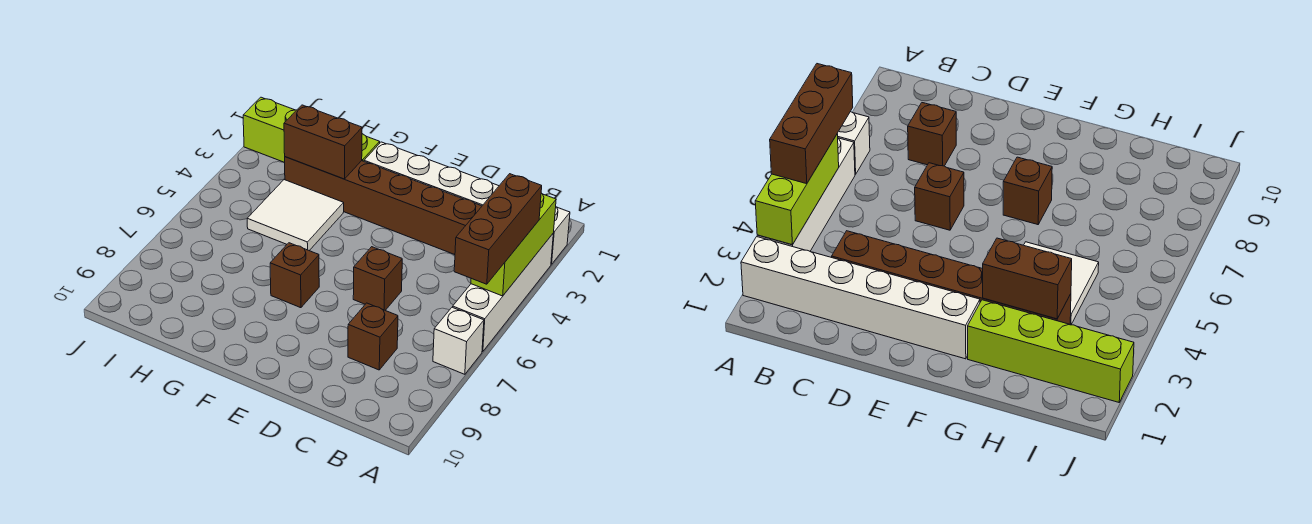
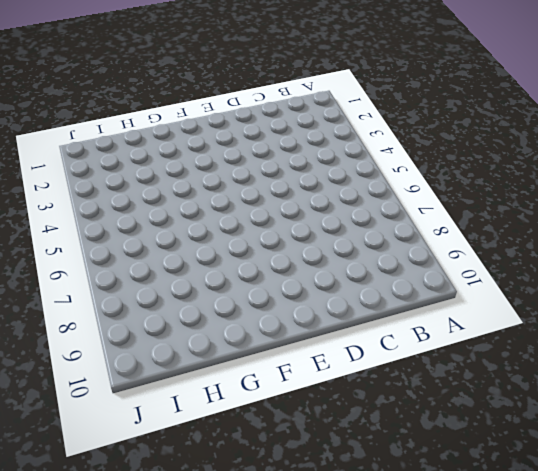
none -> white 1x6 brick [364,142,570,264]
none -> white 1x4 brick [453,234,553,352]
none -> white 1x1 brick [433,307,484,374]

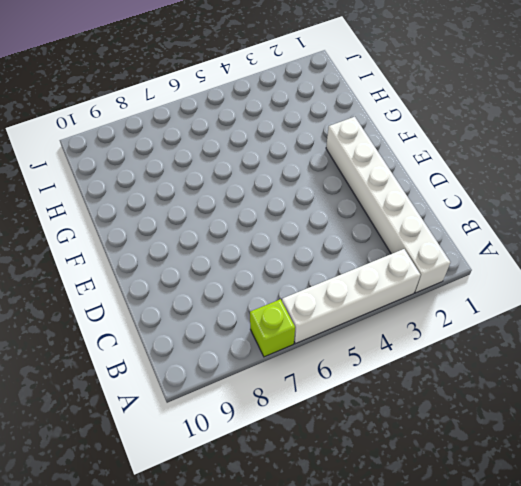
lime 1x1 brick [250,299,295,357] -> white 1x1 brick [433,307,484,374]
none -> brown 1x6 brick [285,157,482,255]
none -> brown 1x1 brick [348,303,398,370]
none -> brown 1x1 brick [353,247,402,310]

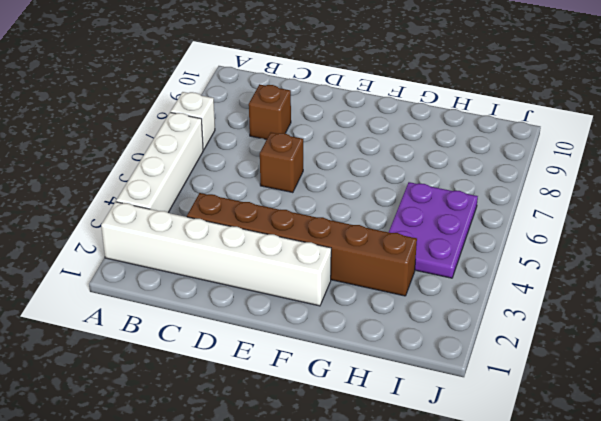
purple 2x3 plate [389,182,478,278] -> white 2x2 tile [247,180,344,251]
none -> brown 1x1 brick [270,243,319,308]
none -> lime 1x4 brick [243,97,380,162]
none -> lime 1x3 brick [471,193,556,296]

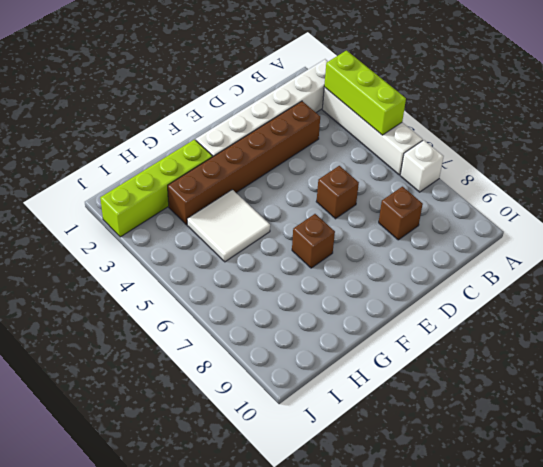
none -> brown 1x2 brick [284,105,362,179]
none -> brown 1x3 brick [454,174,542,284]

